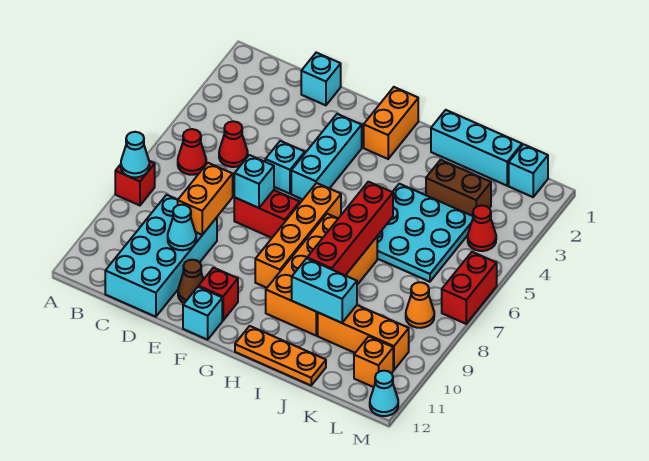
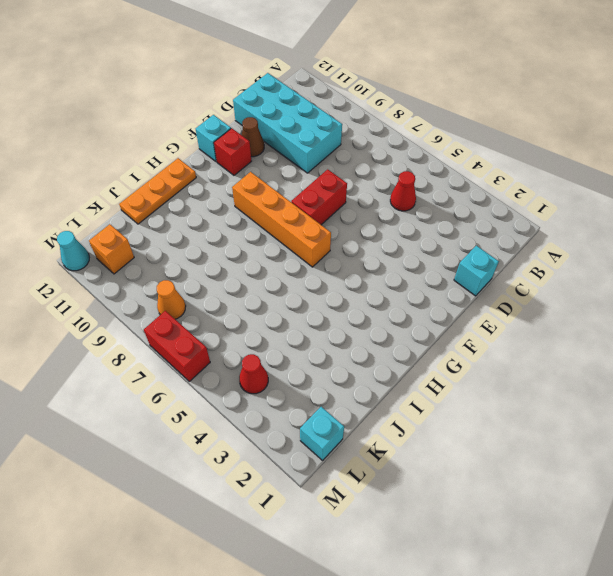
none -> red 1x1 brick [115,161,155,205]
none -> red 1x1 cone [178,129,206,175]
none -> cyan 1x1 brick [265,141,305,194]
none -> cyan 1x3 brick [291,114,362,199]

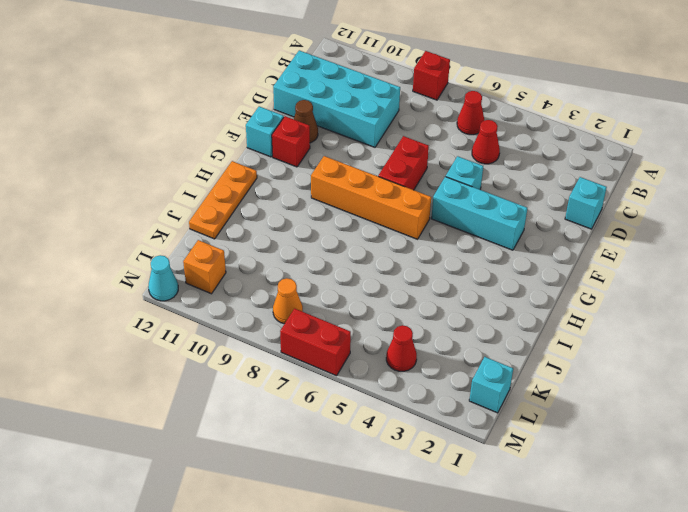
none -> orange 1x2 brick [364,87,418,159]
none -> orange 2x4 brick [266,214,377,335]
none -> cyan 1x3 brick [431,110,522,186]
none -> cyan 3x3 plate [377,184,473,282]

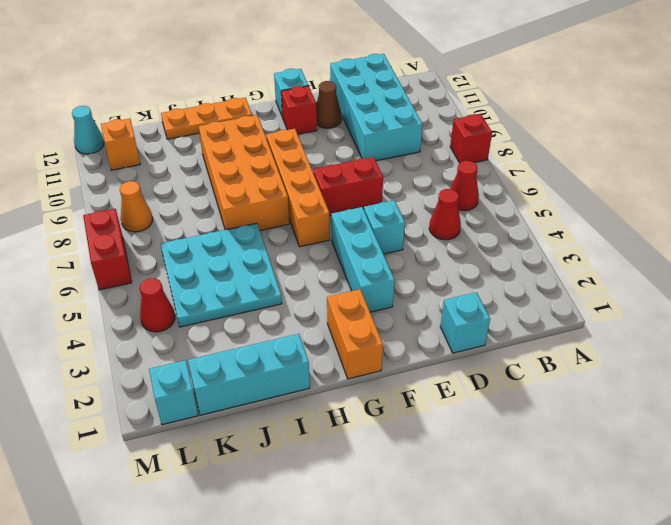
none -> brown 1x2 brick [426,160,491,216]
none -> orange 1x3 brick [318,305,409,370]
none -> cyan 1x1 cone [121,132,149,177]
none -> orange 1x2 brick [178,163,233,235]

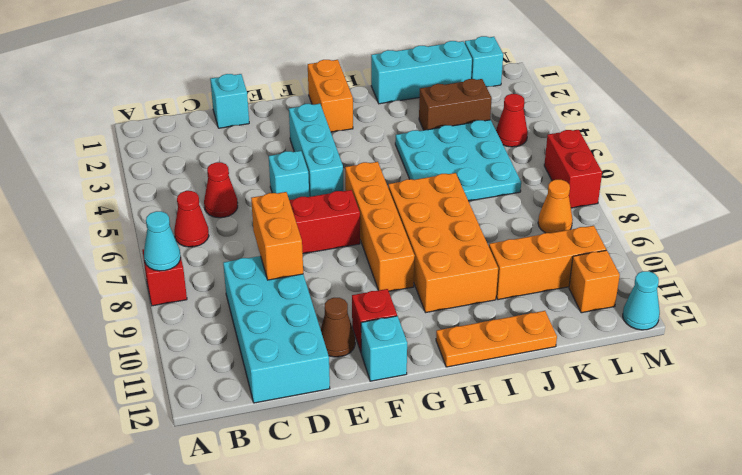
none -> cyan 1x1 cone [168,205,196,250]
none -> cyan 1x1 brick [234,155,274,208]
none -> red 1x4 brick [307,182,393,275]
none -> cyan 1x2 brick [292,259,357,323]

